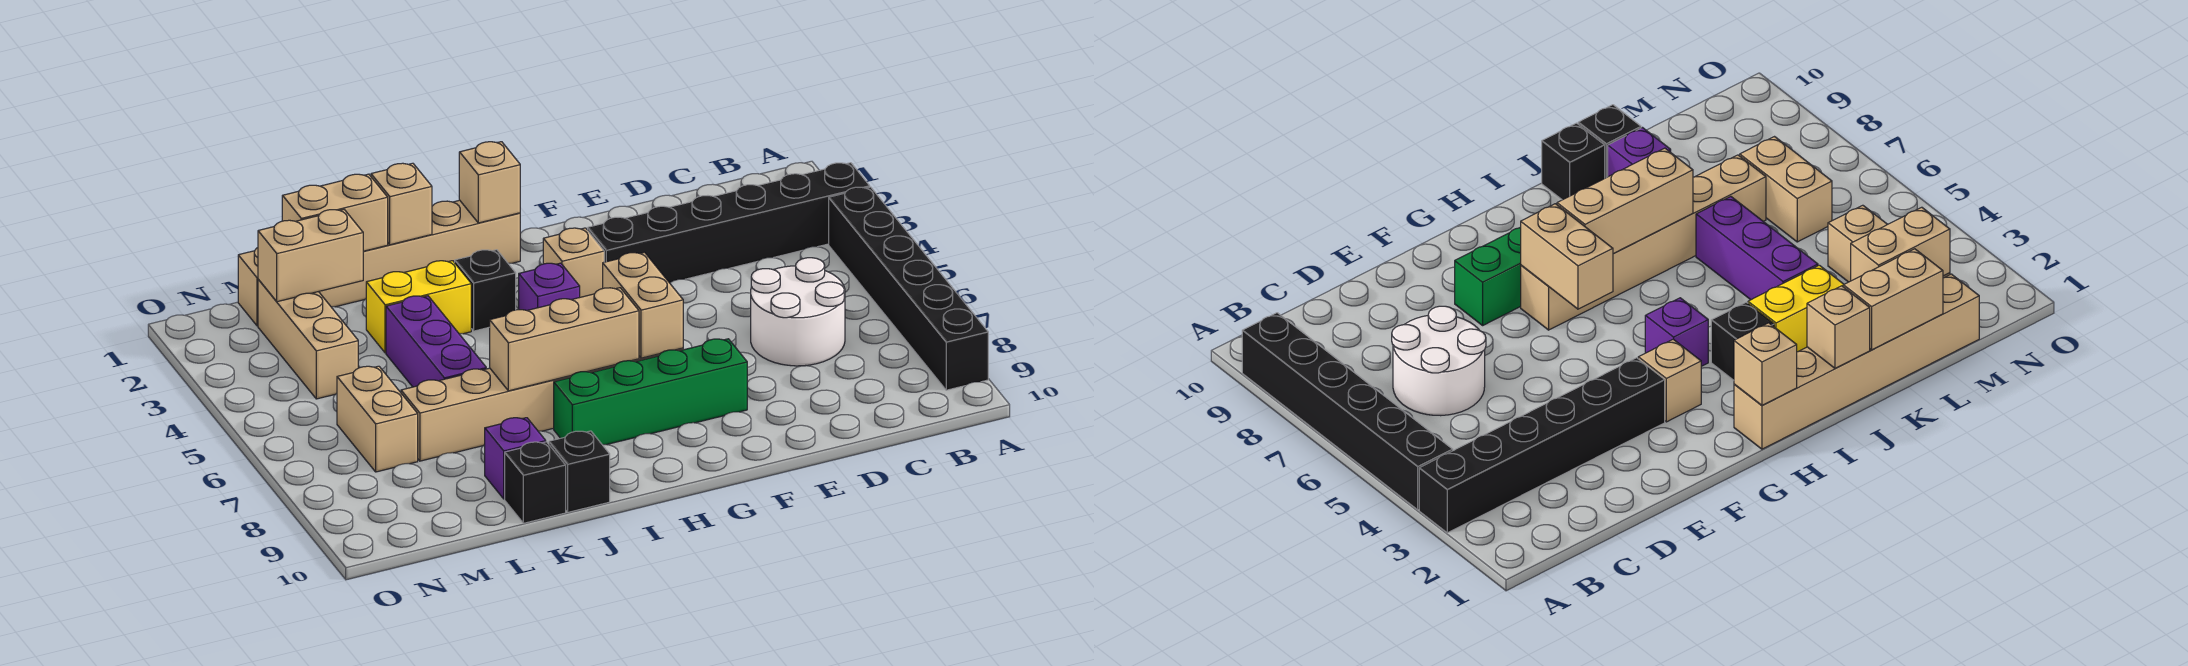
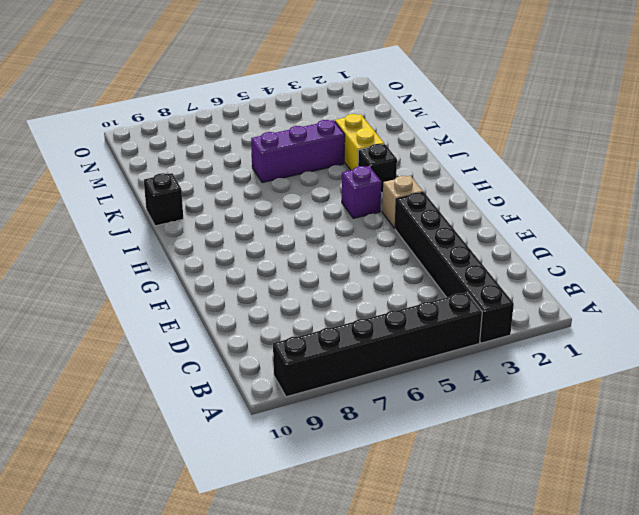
none -> white 2x2 round brick [751,258,845,366]
none -> green 1x4 brick [554,339,747,445]
none -> tan 1x6 brick [401,348,683,461]

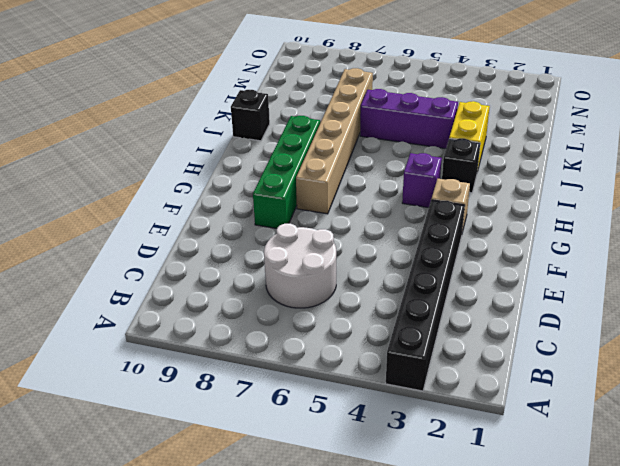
none -> black 1x6 brick [829,187,988,390]
none -> tan 1x6 brick [238,200,520,326]
none -> purple 1x1 brick [485,418,546,499]

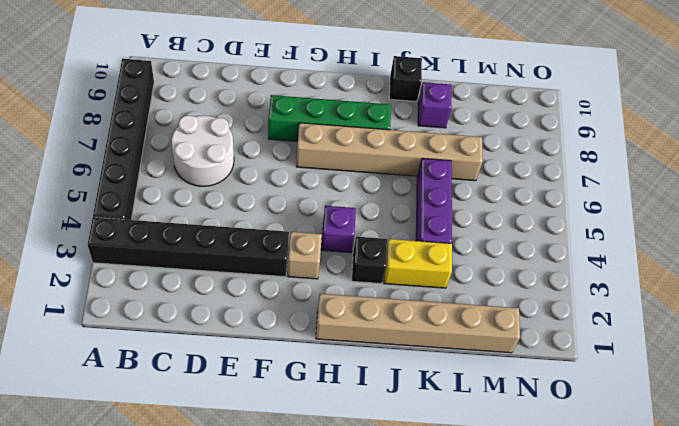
none -> black 1x1 brick [505,442,566,523]
none -> tan 1x3 brick [258,279,358,399]
none -> tan 1x2 brick [337,366,418,472]

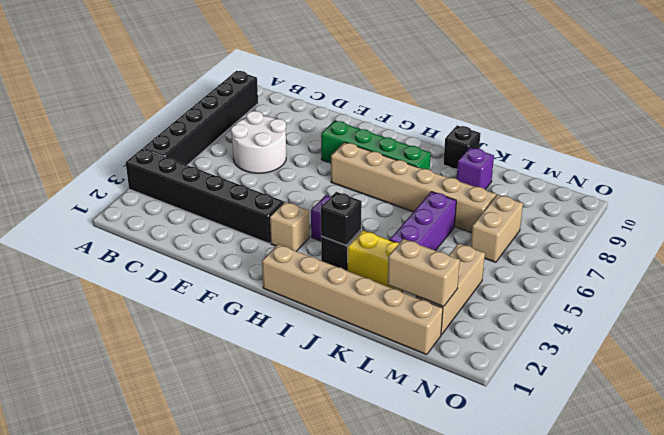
black 1x1 brick [321,192,362,246] -> black 1x1 brick moved to [505,442,566,523]
none -> tan 1x2 brick [603,252,683,358]
none -> tan 1x1 brick [459,142,520,223]
none -> tan 1x3 brick [490,288,639,391]

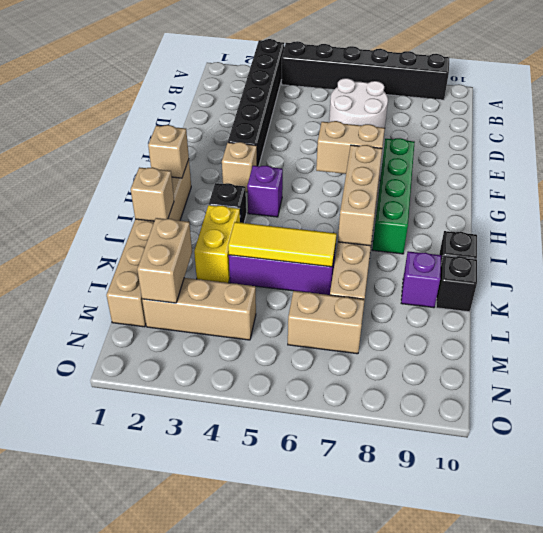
yellow 1x3 tile [228,222,337,267] -> none
none -> tan 1x2 brick [282,174,388,251]

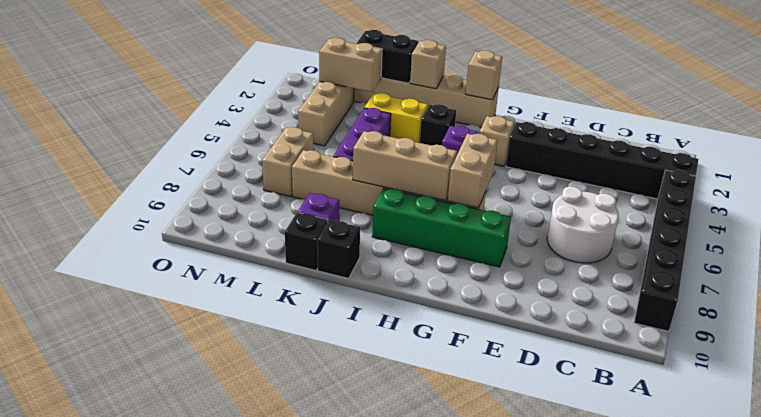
black 1x2 brick [357,30,418,83] -> tan 1x2 brick [282,174,388,251]

